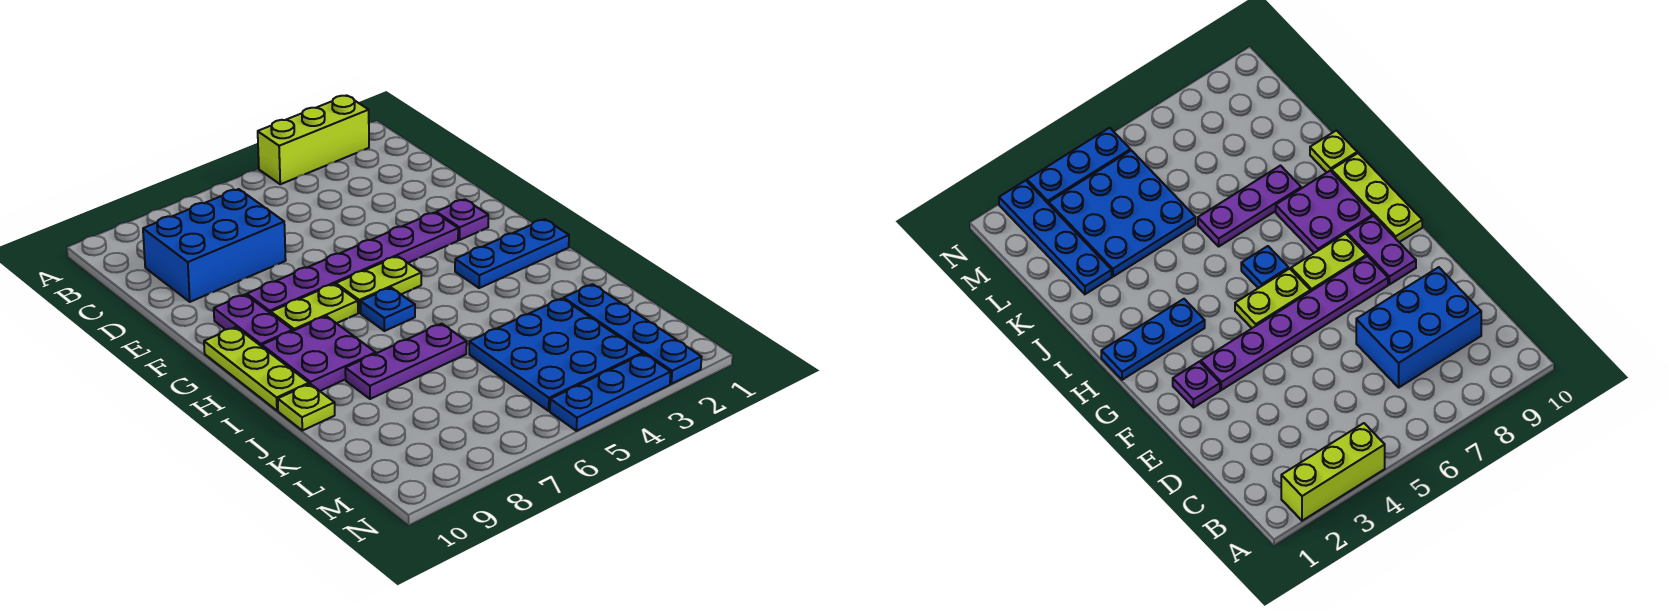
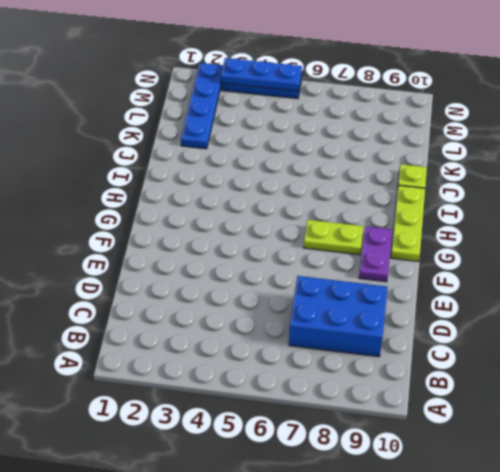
blue 1x3 plate [221,58,302,91] -> blue 1x3 plate moved to [455,219,569,288]
none -> lime 1x3 brick [258,95,369,184]
none -> purple 1x1 plate [436,199,488,240]
none -> purple 1x6 plate [247,212,458,313]

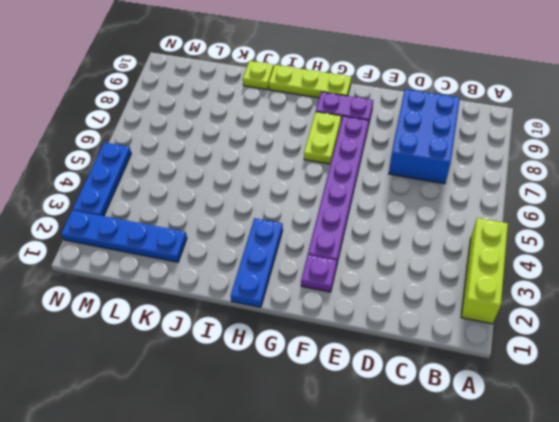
none -> lime 1x2 plate [336,256,421,313]
none -> blue 1x1 plate [361,288,415,331]
none -> purple 2x2 plate [262,316,376,391]

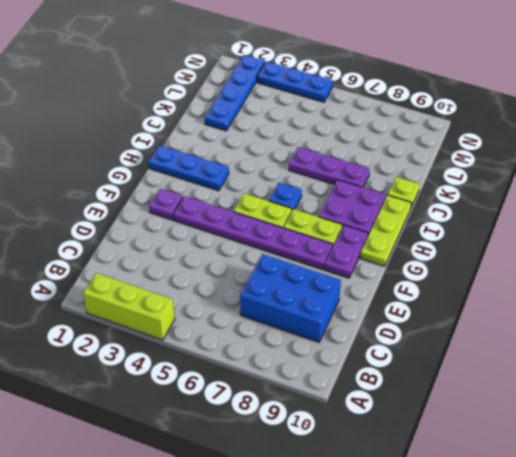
none -> blue 3x3 plate [469,299,642,411]

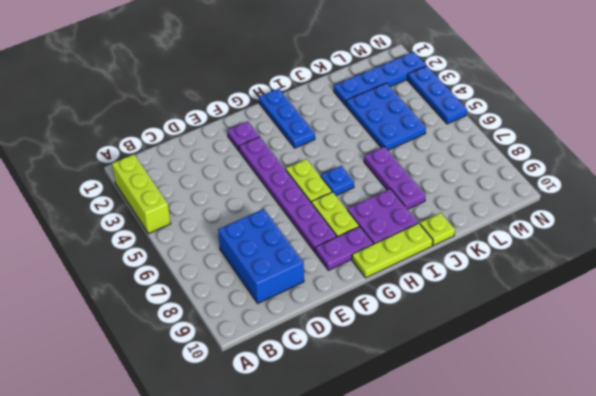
blue 2x3 plate [346,83,426,150] -> blue 3x3 plate [469,299,642,411]

